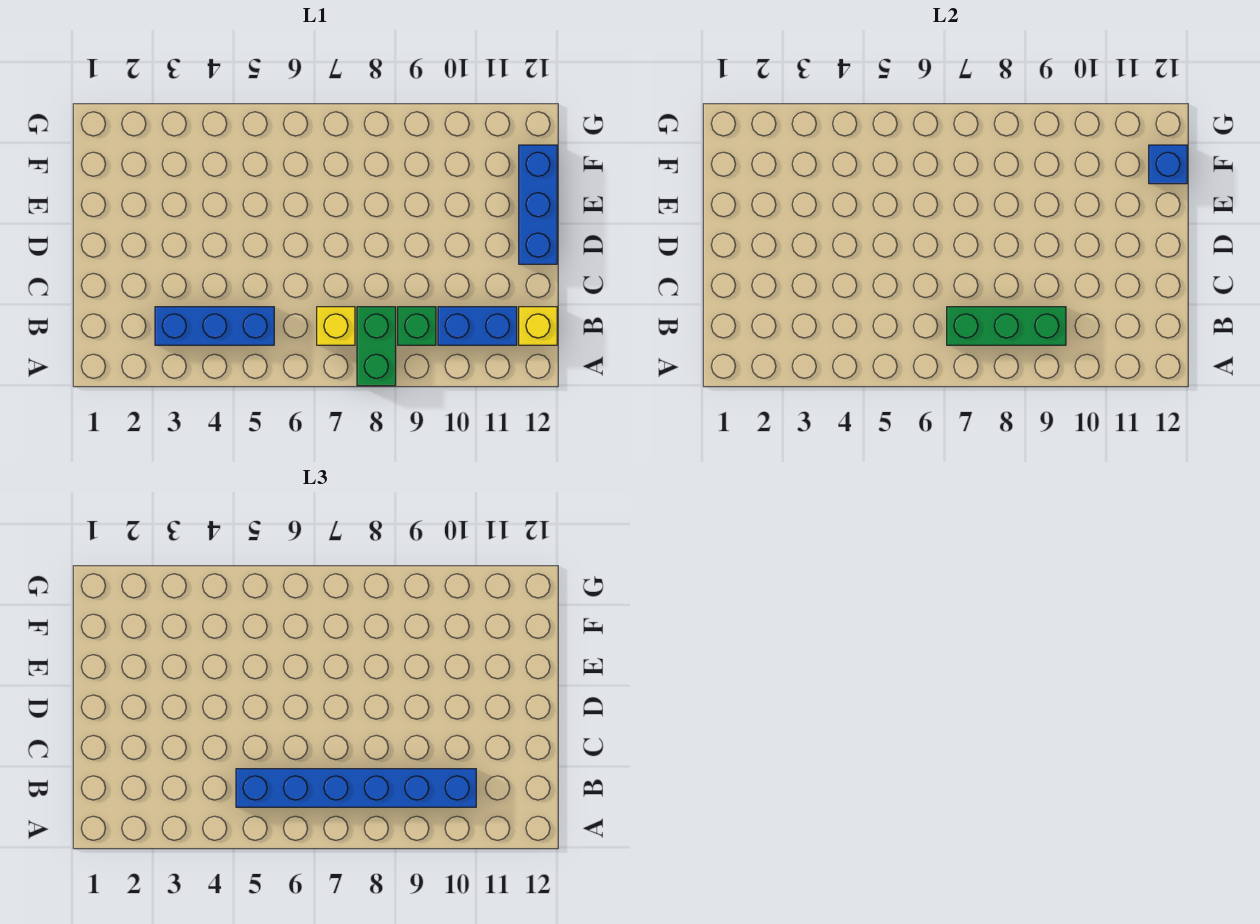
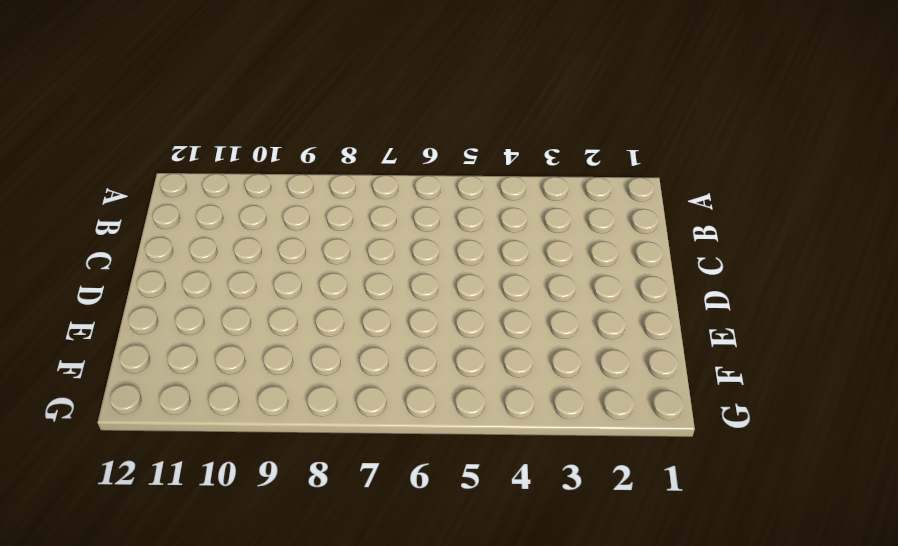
none -> green 1x2 brick [357,307,396,386]
none -> blue 1x3 brick [155,307,274,345]

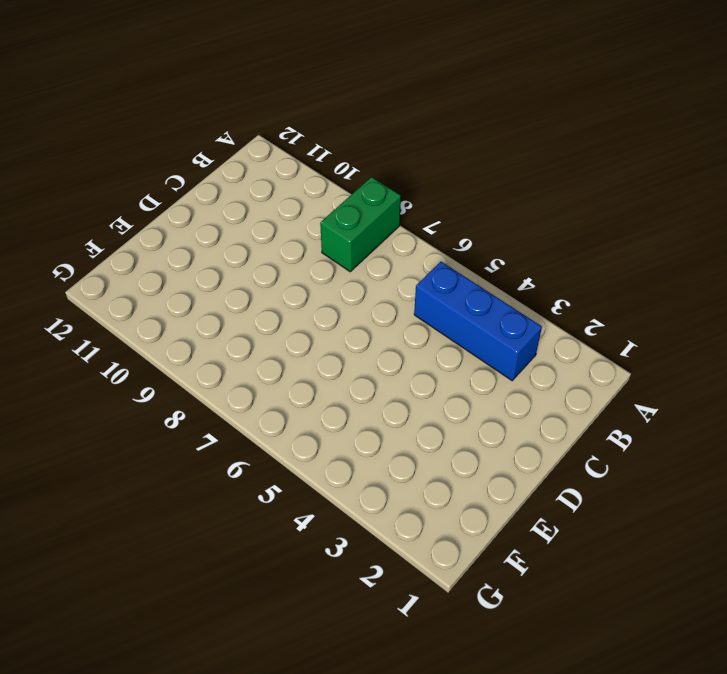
none -> yellow 1x1 brick [317,307,355,345]
none -> green 1x1 brick [398,307,436,345]

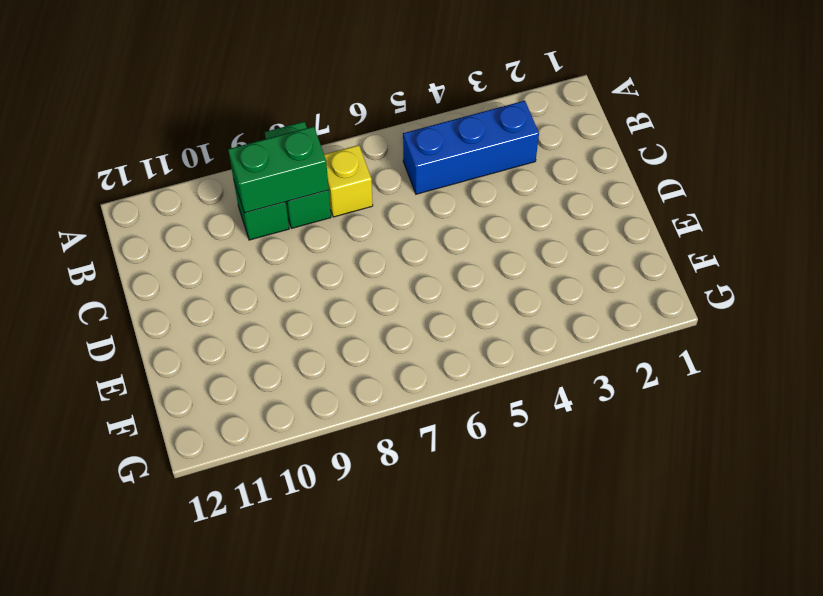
green 1x2 brick [228,126,329,213] -> green 1x3 brick [947,307,1066,345]
none -> blue 1x2 brick [438,307,517,345]
none -> yellow 1x1 brick [519,307,557,345]

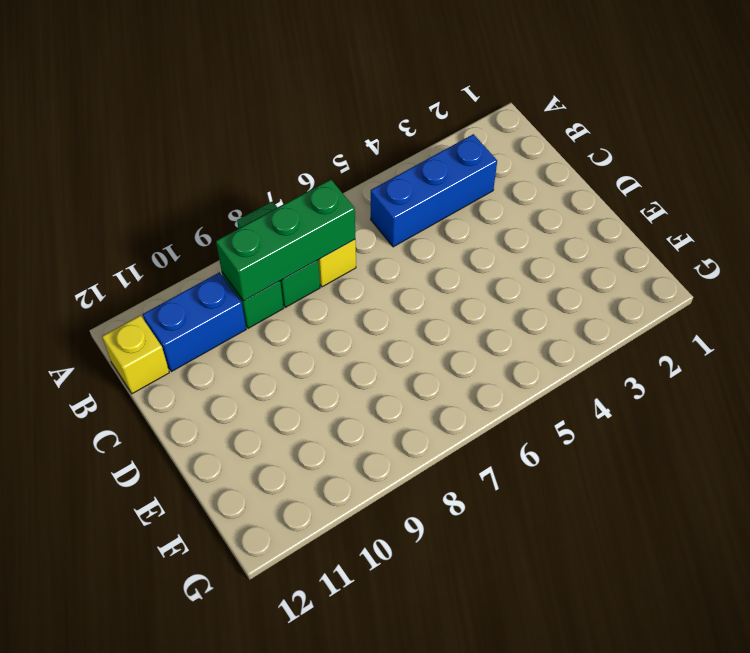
none -> blue 1x3 brick [519,145,557,264]
none -> blue 1x1 brick [1149,145,1187,184]

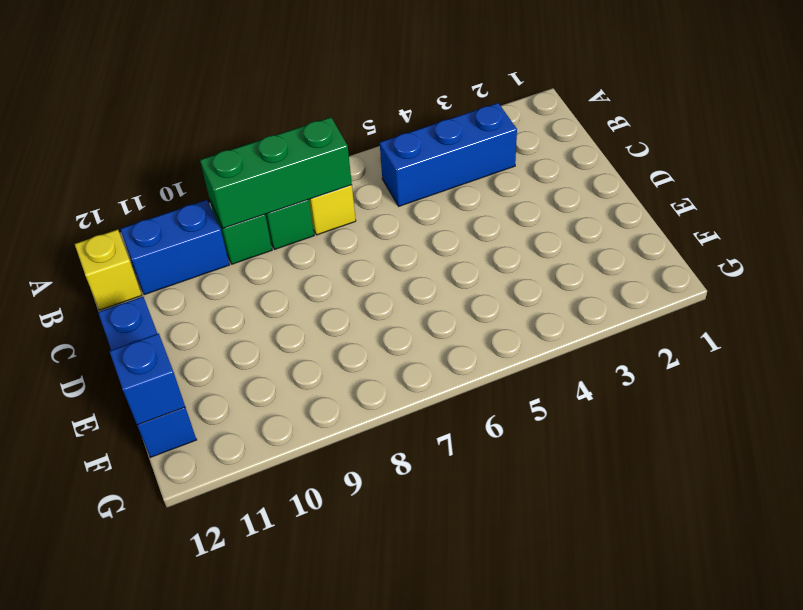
none -> blue 1x6 brick [236,769,476,807]

